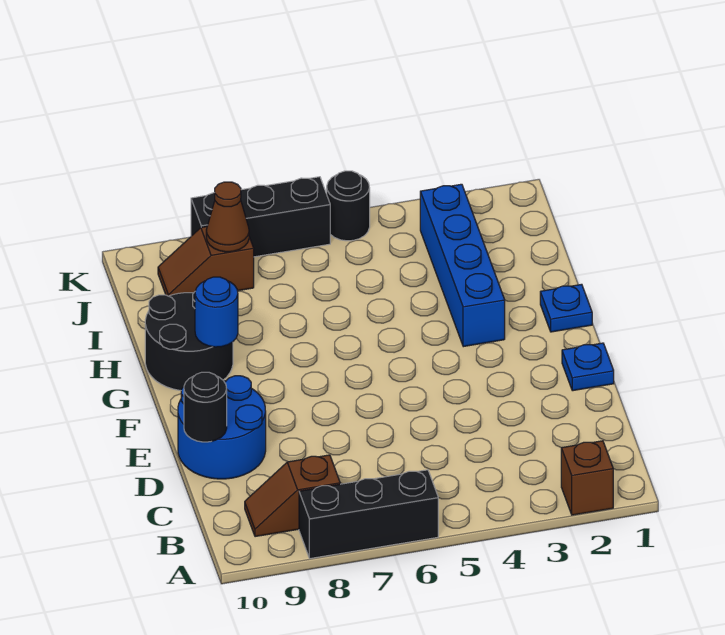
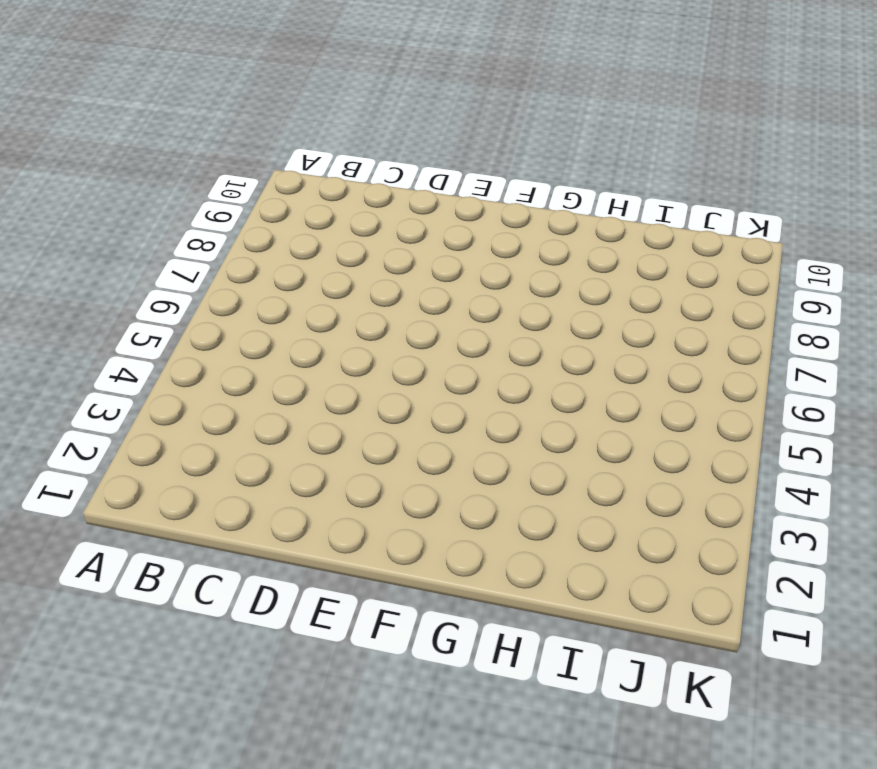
none -> brown 1x1 brick [561,441,613,515]
none -> black 1x3 brick [299,470,438,559]
none -> brown 1x2 slope [245,455,340,537]

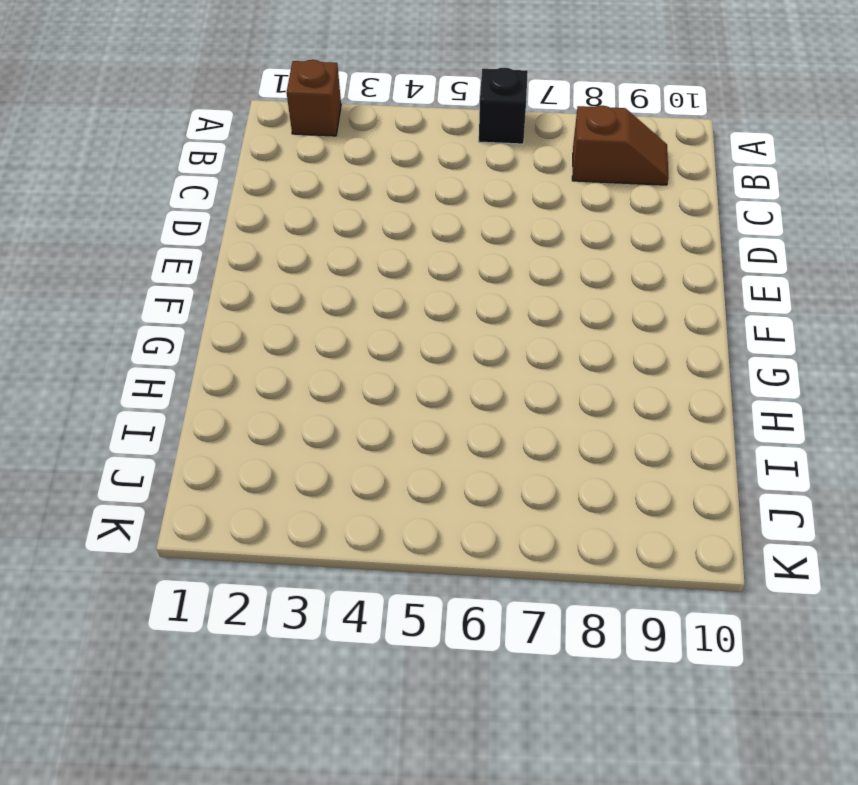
black 1x1 brick [479,68,528,144] -> black 1x3 brick [299,470,438,559]
none -> blue 2x2 round brick [178,376,266,479]
none -> blue 1x1 plate [562,343,614,391]
none -> blue 1x1 plate [540,284,592,332]

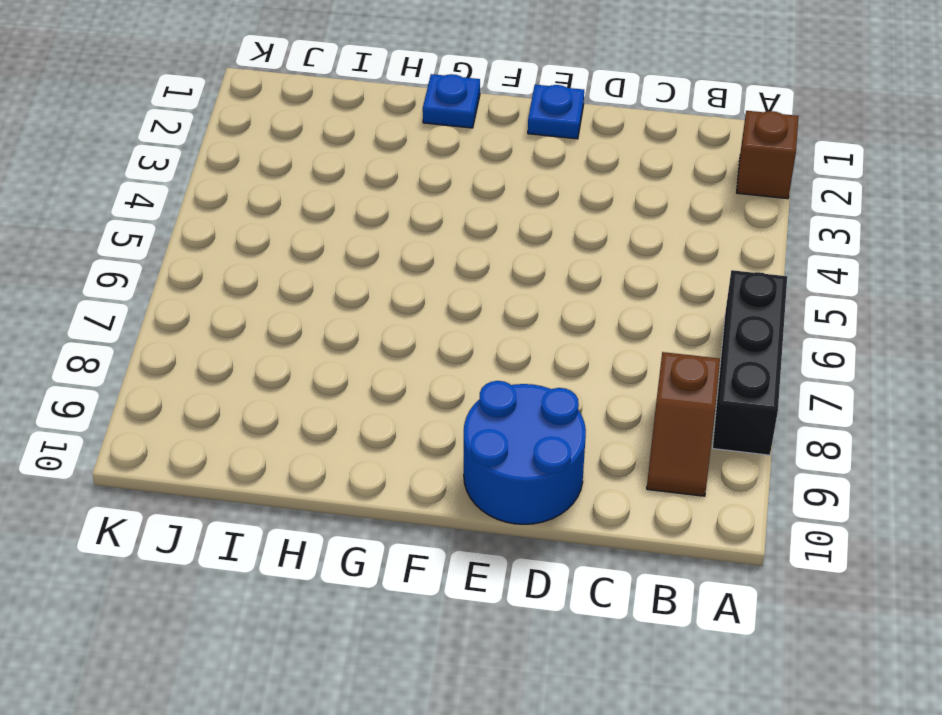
none -> blue 1x4 brick [420,184,505,347]
none -> black 2x2 round brick [145,292,233,391]
none -> brown 1x2 slope [158,227,254,296]

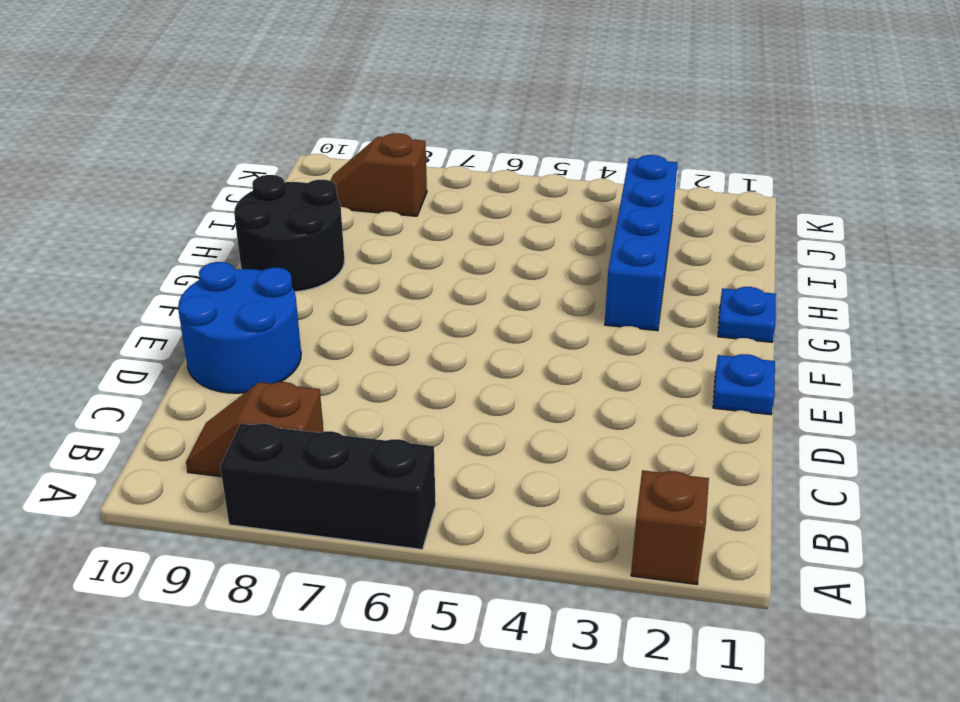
none -> black 1x1 round brick [327,171,370,241]
none -> black 1x3 brick [191,177,330,257]
none -> black 1x1 round brick [184,372,227,442]

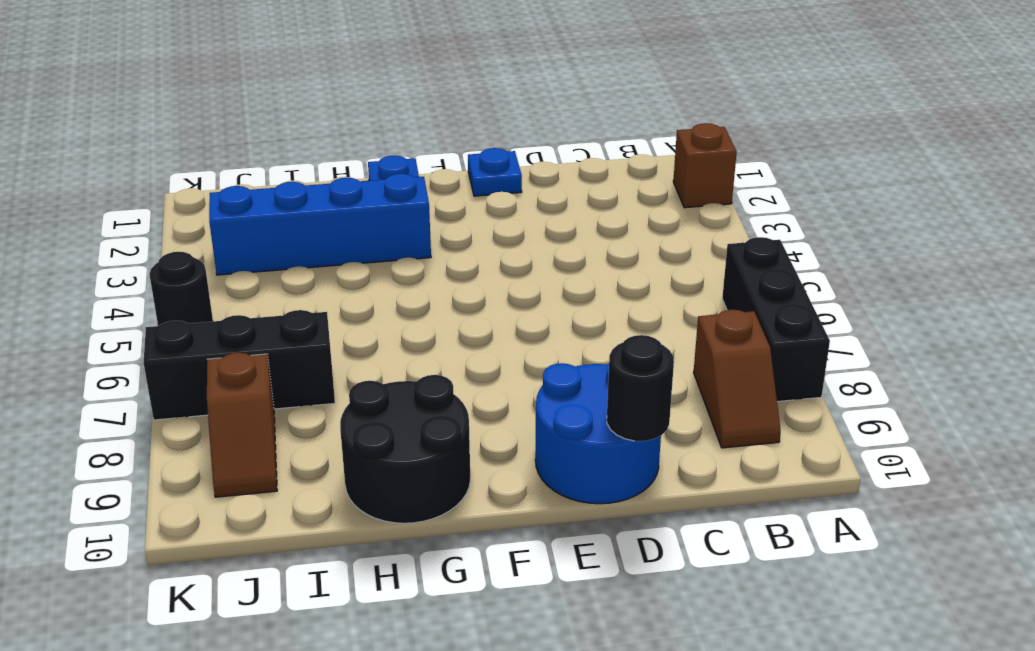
black 1x3 brick [144,310,335,420] -> black 1x3 brick turned to [191,177,330,257]
none -> blue 1x1 round brick [195,277,238,347]
none -> brown 1x1 cone [206,182,249,252]

